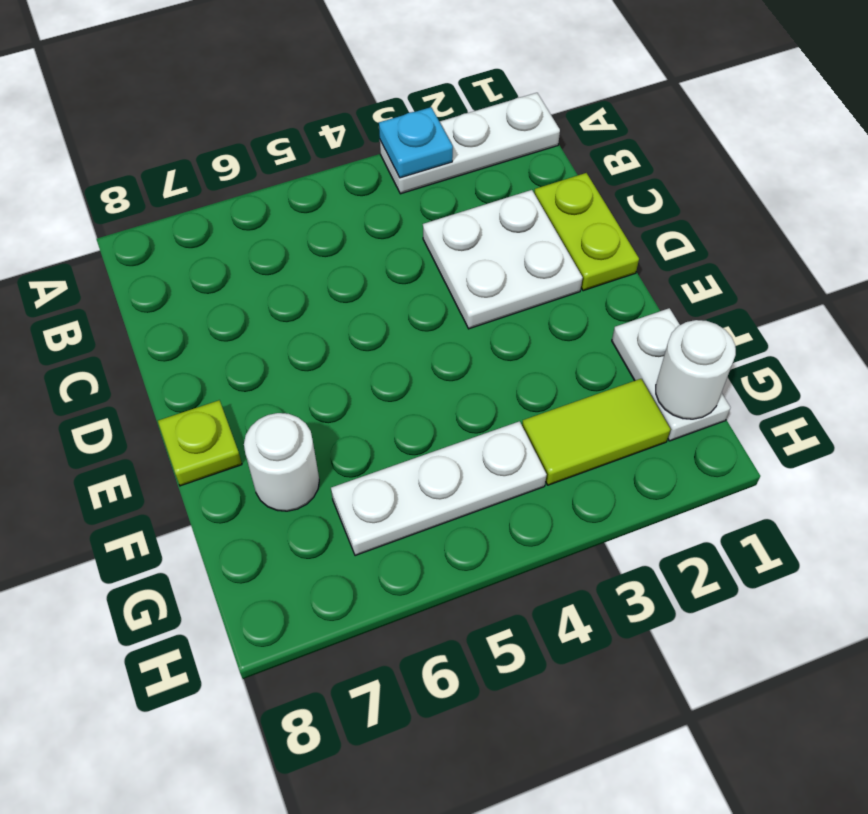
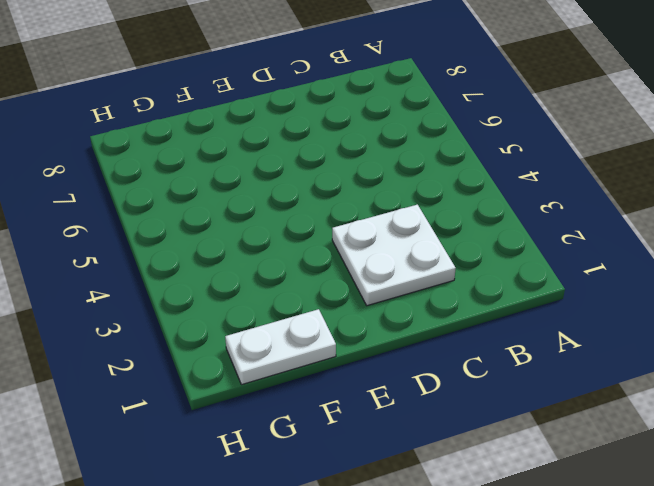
none -> white 1x3 plate [380,93,560,194]
none -> lime 1x2 plate [534,173,639,291]

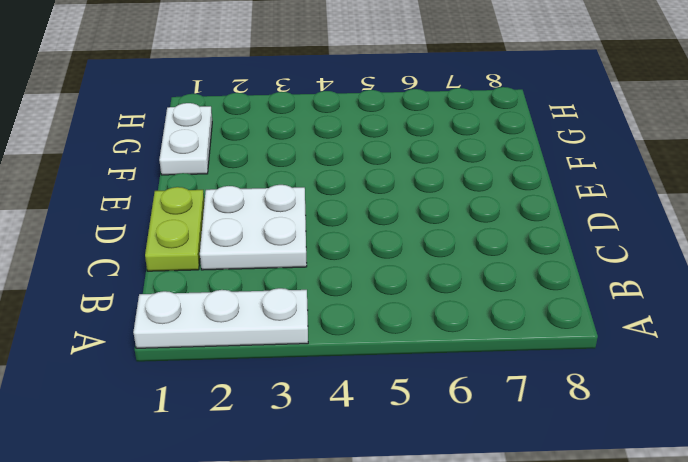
none -> lime 1x1 plate [158,400,242,486]
none -> white 1x1 round brick [244,413,319,511]

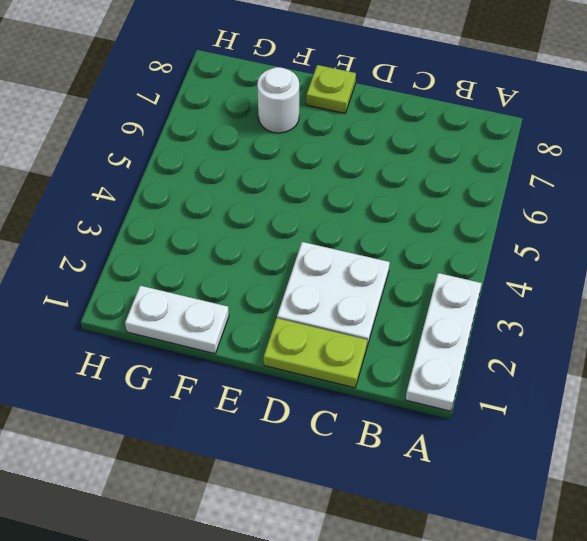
none -> lime 1x2 tile [522,379,670,485]
none -> white 1x3 plate [331,421,547,556]

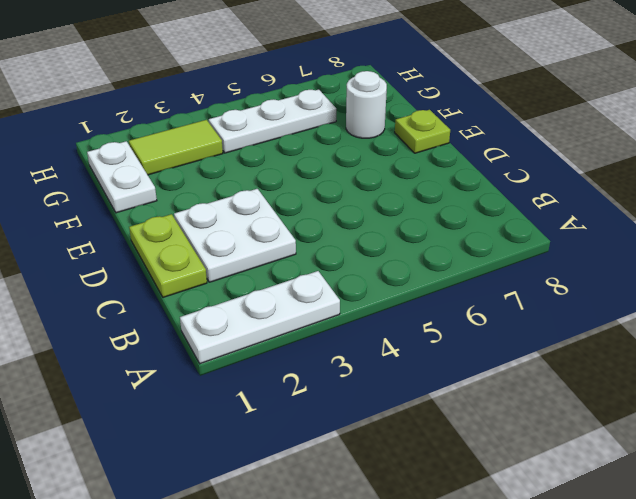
none -> cyan 1x1 plate [379,107,453,178]
none -> white 1x1 round brick [656,320,736,419]

